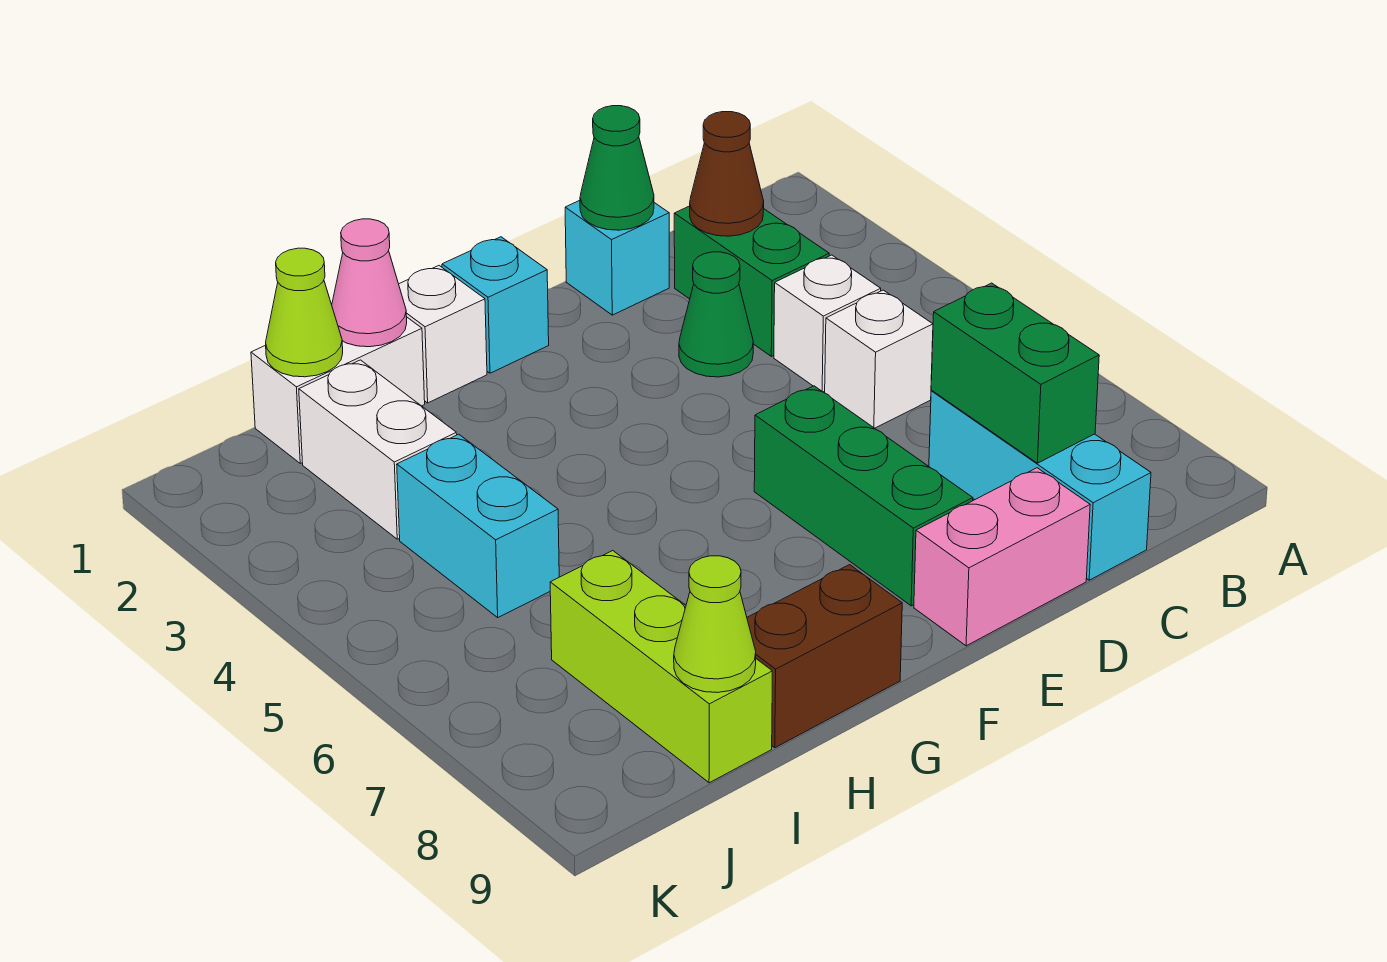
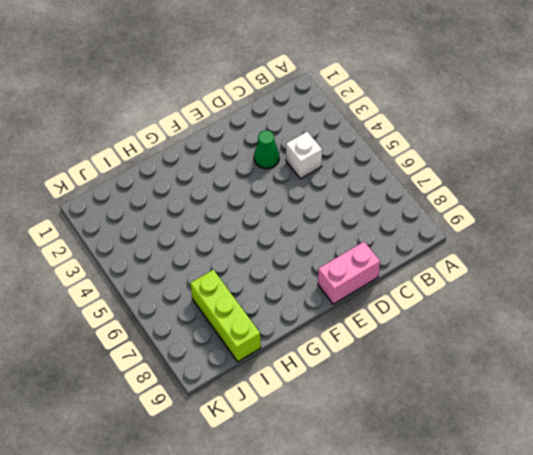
none -> green 1x2 brick [674,206,829,356]
none -> white 1x1 brick [825,290,933,428]
none -> cyan 1x3 brick [929,391,1151,580]

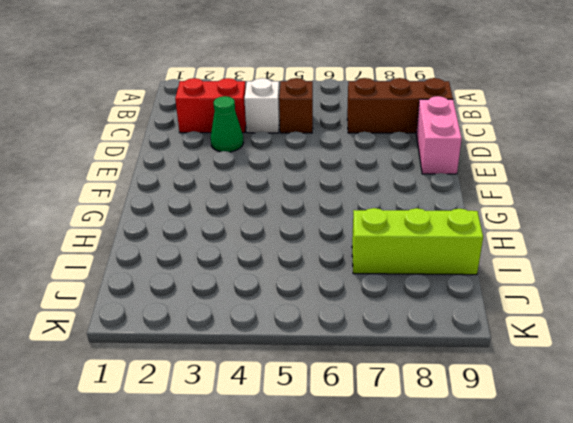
red 1x2 brick [175,78,246,133] -> green 1x2 brick [674,206,829,356]
brown 1x1 brick [279,78,313,133] -> white 1x1 brick [825,290,933,428]
brown 1x3 brick [347,78,453,133] -> cyan 1x3 brick [929,391,1151,580]
none -> cyan 1x1 brick [565,201,669,315]
none -> green 1x3 brick [754,386,973,606]
none -> cyan 1x1 brick [442,237,549,373]

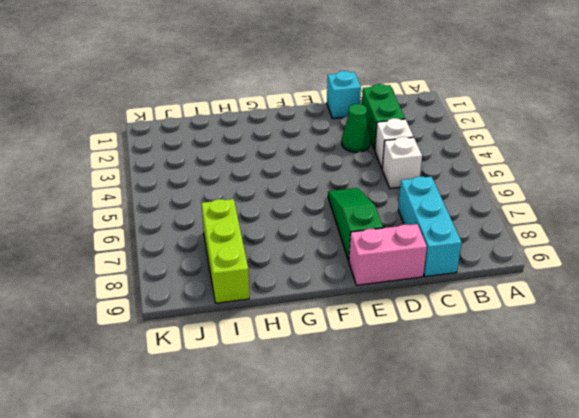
green 1x3 slope [328,188,383,261] -> green 1x3 brick [754,386,973,606]
none -> cyan 1x1 brick [442,237,549,373]
none -> white 1x1 brick [399,266,487,403]
none -> brown 1x2 brick [747,565,902,748]

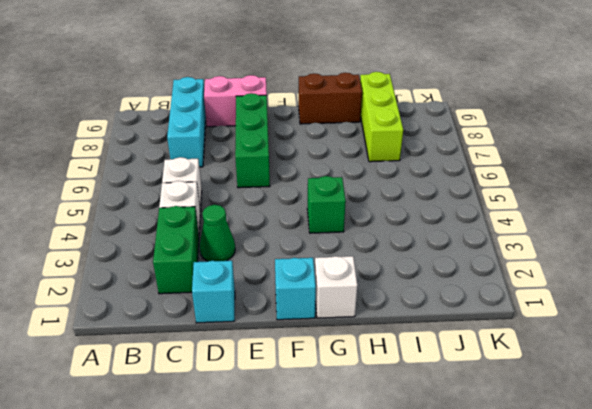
green 1x1 brick [307,176,346,233] -> none
none -> white 1x2 brick [251,318,425,463]
none -> white 1x2 brick [299,360,457,539]
none -> cyan 1x2 brick [397,434,559,617]

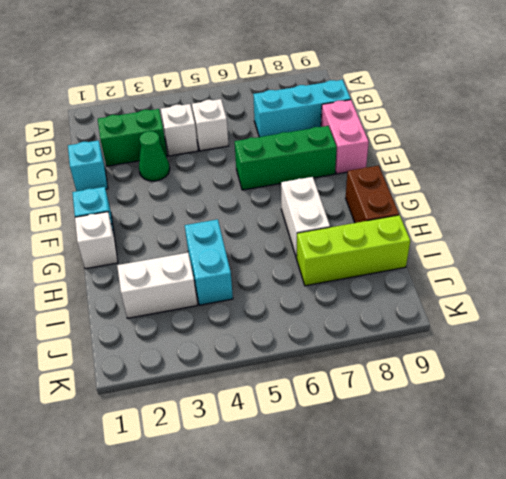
white 1x2 brick [281,177,330,258] -> white 1x2 brick moved to [251,318,425,463]
cyan 1x2 brick [185,219,233,305] -> cyan 1x2 brick turned to [397,434,559,617]
none -> brown 1x1 cone [690,112,764,236]
none -> green 1x2 brick [931,283,1099,463]
none -> green 1x1 cone [580,106,654,230]

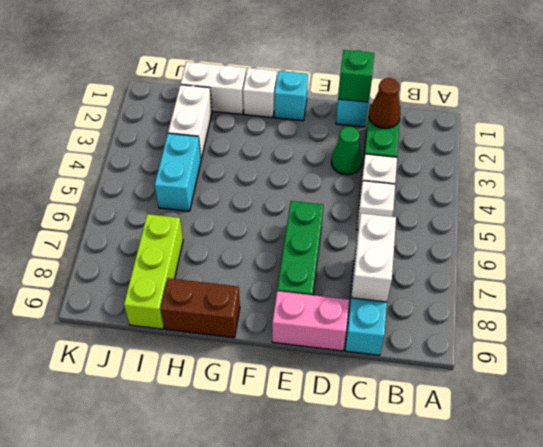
white 1x2 brick [351,213,396,302] -> green 1x2 brick [931,283,1099,463]
green 1x1 brick [338,50,374,102] -> green 1x1 cone [580,106,654,230]
none -> pink 1x1 cone [332,219,407,347]
none -> lime 1x1 cone [266,248,343,377]
none -> lime 1x1 cone [674,556,756,693]

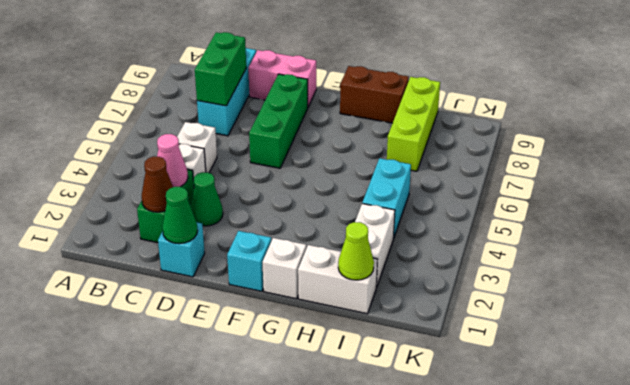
pink 1x1 cone [157,134,188,187] -> pink 1x1 cone moved to [332,219,407,347]
none -> lime 1x1 cone [674,556,756,693]

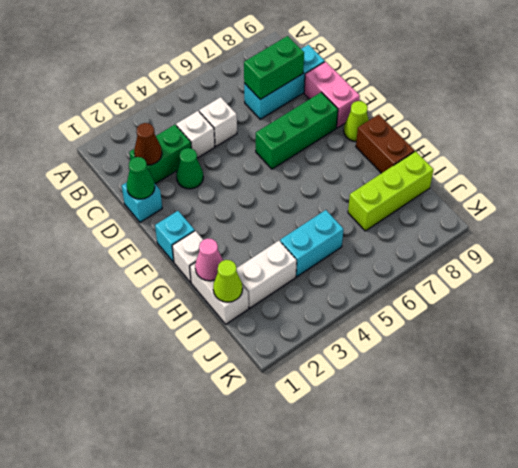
lime 1x1 cone [344,101,369,142] -> lime 1x1 cone moved to [674,556,756,693]

